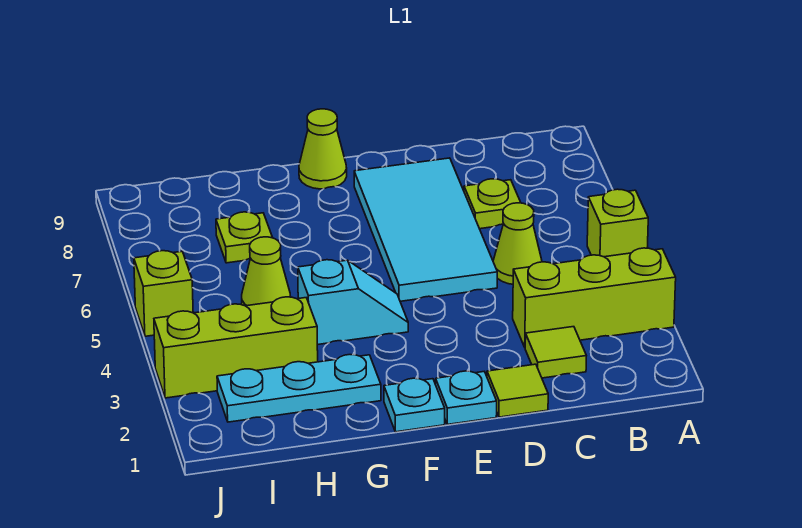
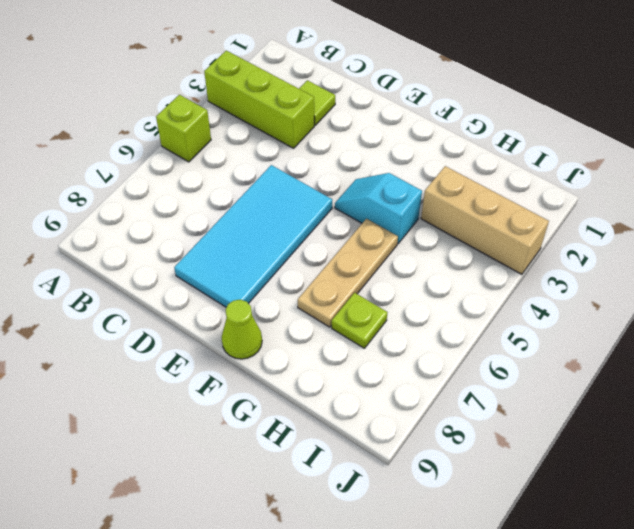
tan 1x3 plate [298,219,398,327] -> none
tan 1x3 brick [421,166,549,274] -> lime 1x3 brick [154,297,318,398]
none -> lime 1x1 cone [493,203,542,284]
none -> lime 1x1 plate [464,179,521,229]
none -> lime 1x1 tile [487,364,548,417]

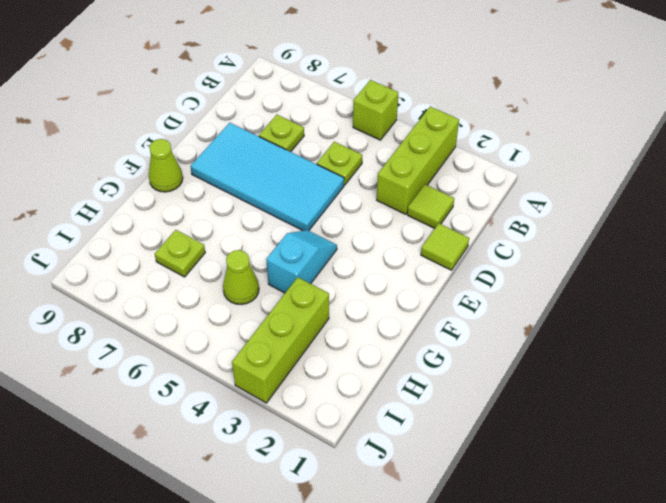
lime 1x1 plate [317,142,362,185] -> lime 1x1 cone [493,203,542,284]
none -> cyan 1x1 plate [436,371,497,424]
none -> cyan 1x1 plate [384,378,445,432]
none -> cyan 1x3 plate [217,355,381,422]

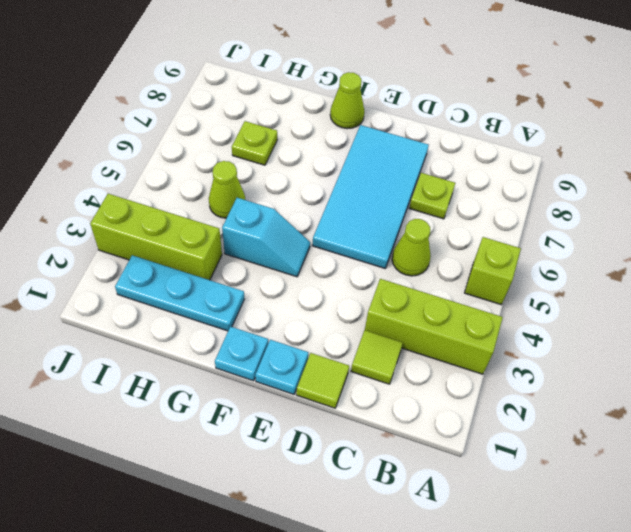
none -> lime 1x1 brick [134,251,193,336]

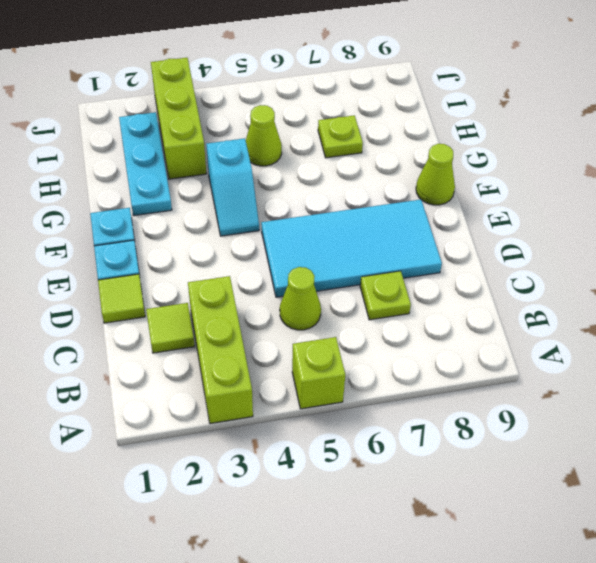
none -> lime 1x1 brick [134,251,193,336]

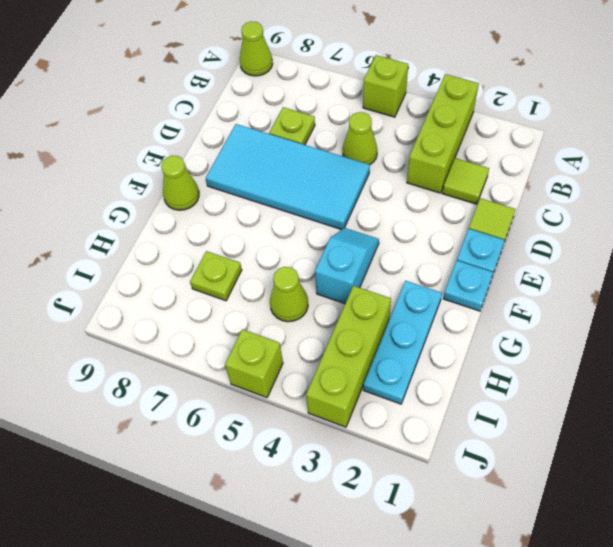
lime 1x1 cone [240,21,273,76] -> none

